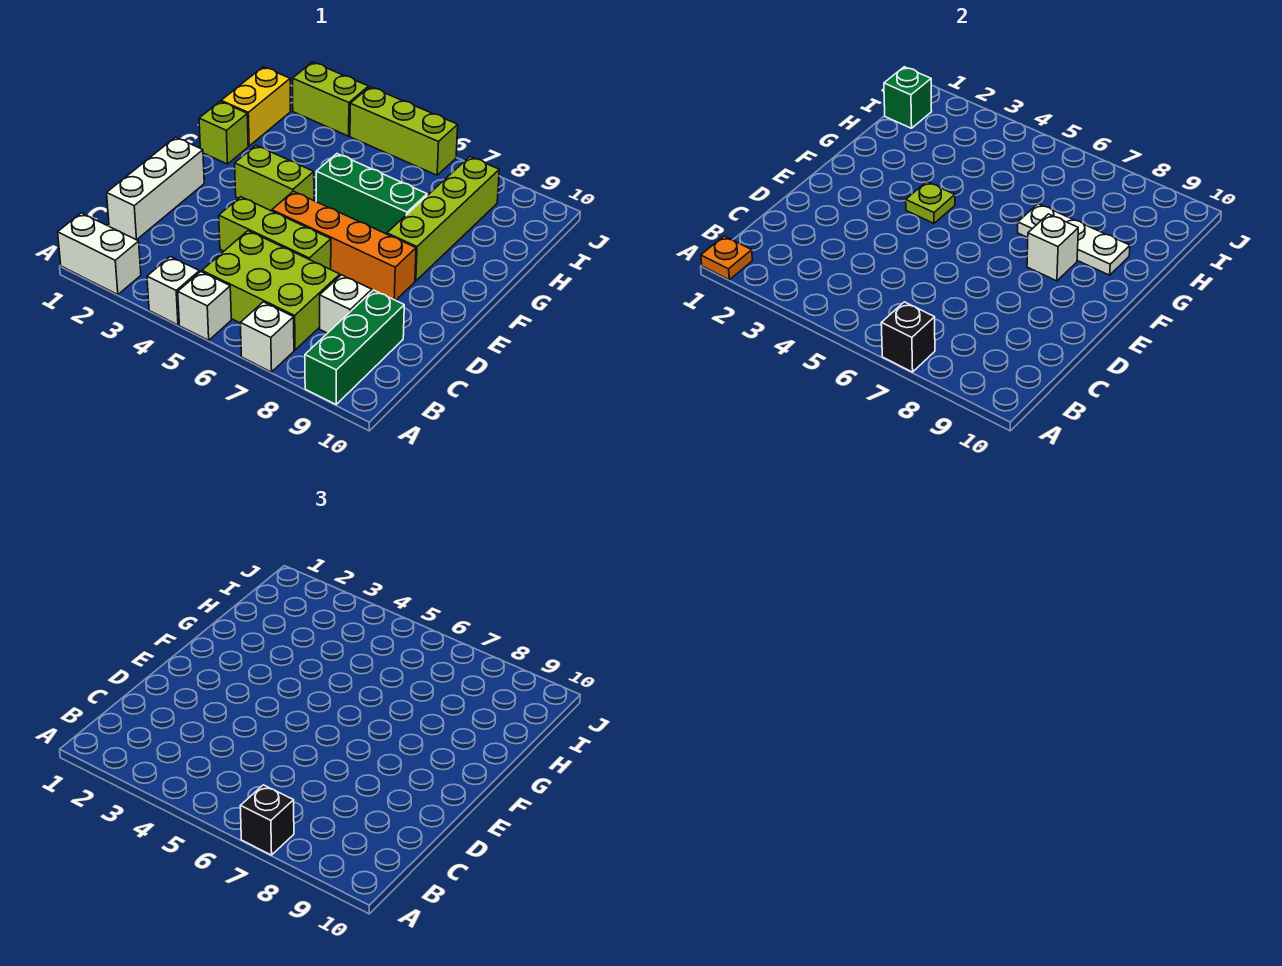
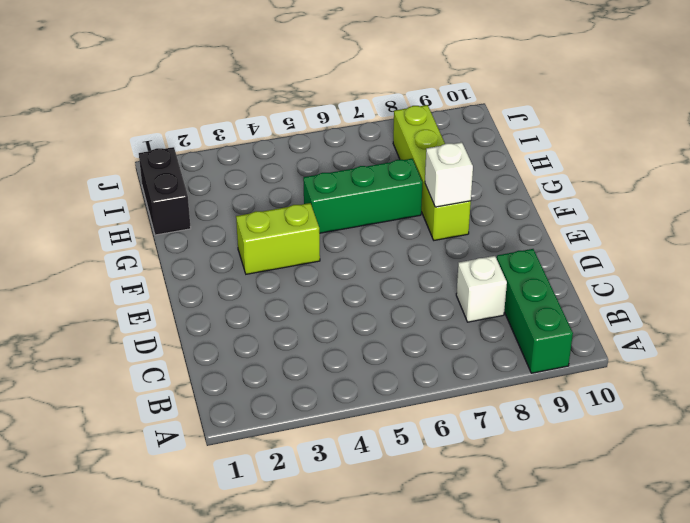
black 1x2 brick [139,147,191,235] -> yellow 1x2 brick [221,67,291,146]
none -> white 1x2 brick [58,213,141,295]
none -> white 1x1 brick [147,257,199,325]
none -> white 1x1 brick [178,272,231,340]

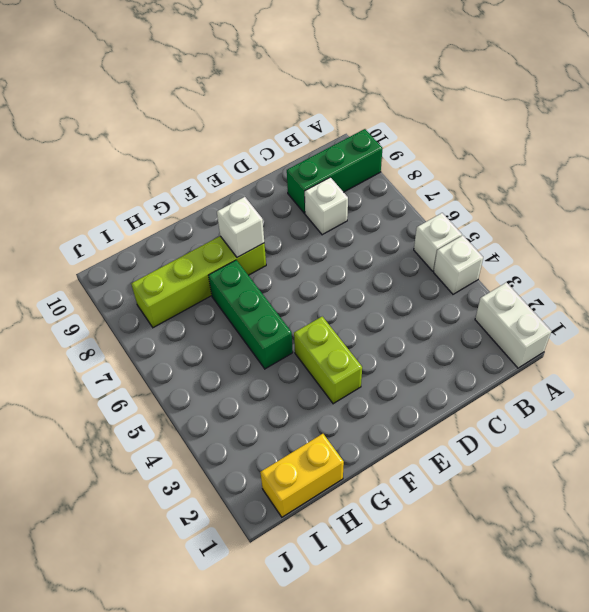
none -> white 1x1 brick [240,302,294,372]
none -> lime 2x3 brick [202,231,340,350]
none -> white 1x3 brick [107,137,204,240]

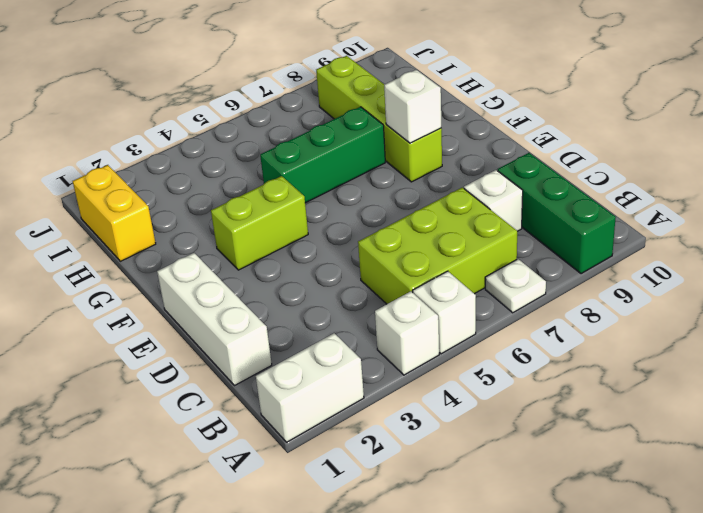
white 1x1 plate [485,259,546,313] -> white 1x1 brick [240,302,294,372]
none -> lime 1x3 brick [219,197,331,269]
none -> orange 1x4 brick [272,191,416,300]
none -> lime 1x1 brick [199,101,248,164]

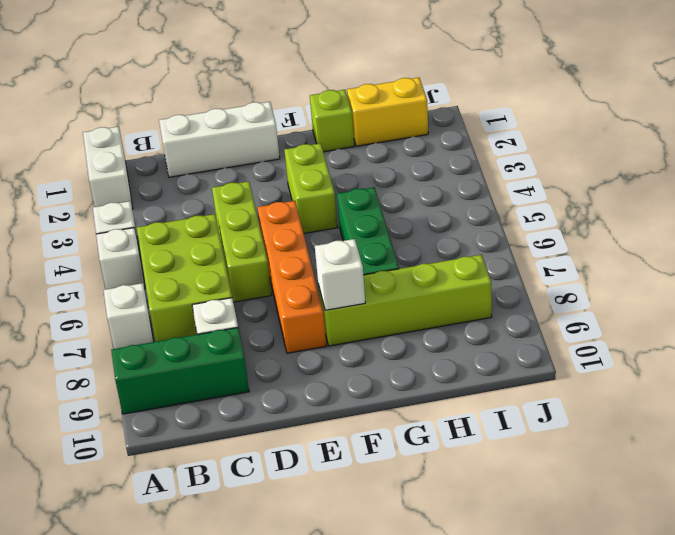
none -> lime 1x2 brick [293,62,369,136]
none -> lime 1x3 brick [350,87,458,175]
none -> orange 1x1 plate [701,236,753,280]

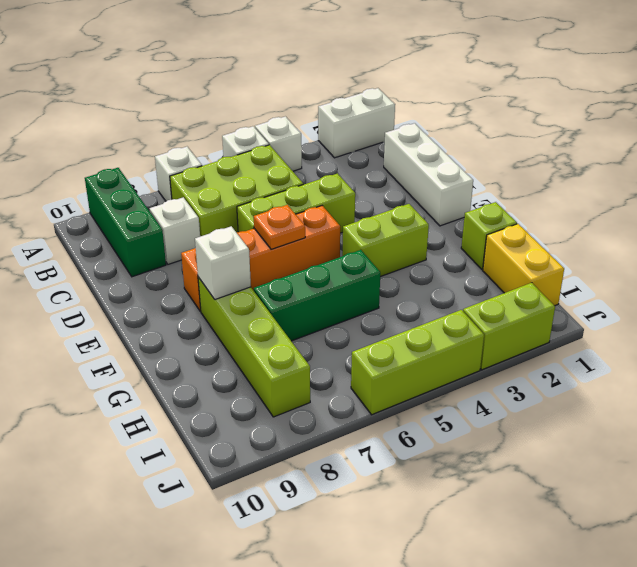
orange 1x1 plate [254,205,305,250] -> orange 1x1 plate moved to [701,236,753,280]
none -> black 1x1 brick [881,302,935,372]
none -> lime 1x1 plate [906,182,955,223]
none -> white 1x3 plate [1018,204,1130,275]

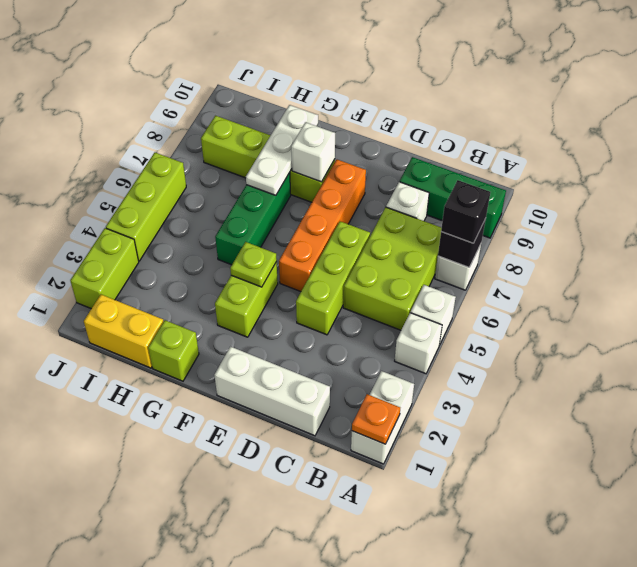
none -> green 1x1 brick [884,67,932,128]

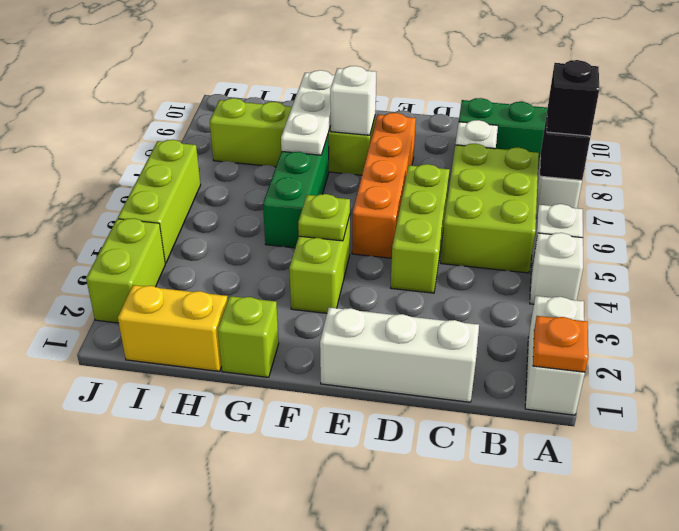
none -> green 1x1 brick [884,67,932,128]

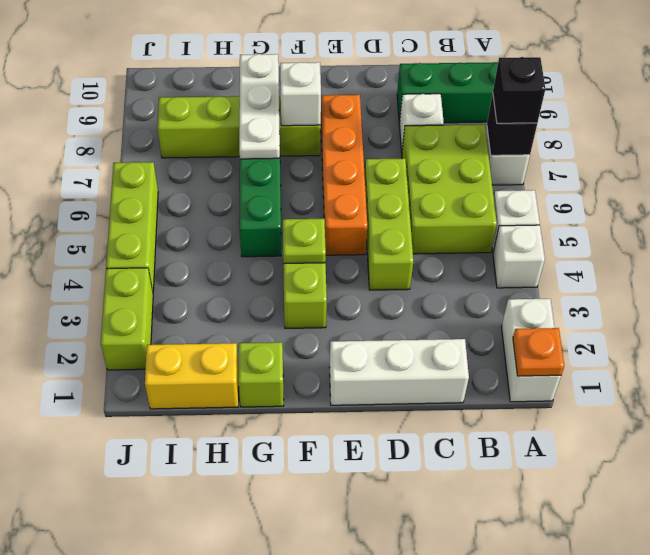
none -> green 1x1 brick [884,67,932,128]

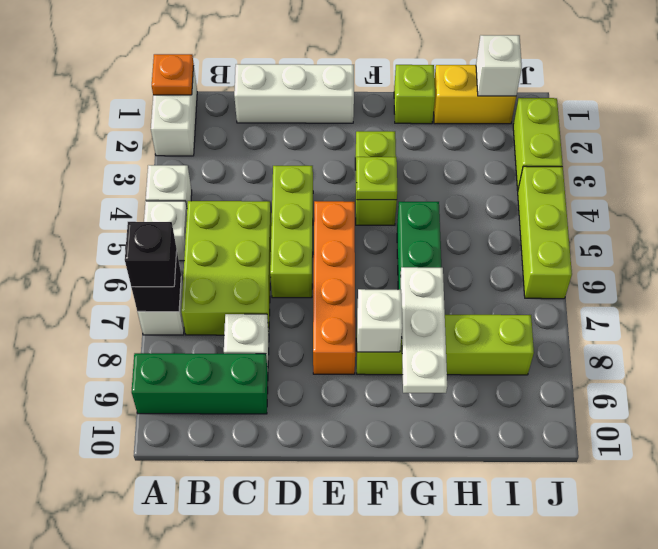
white 1x1 brick [476,35,522,96] -> green 1x1 brick [884,67,932,128]

